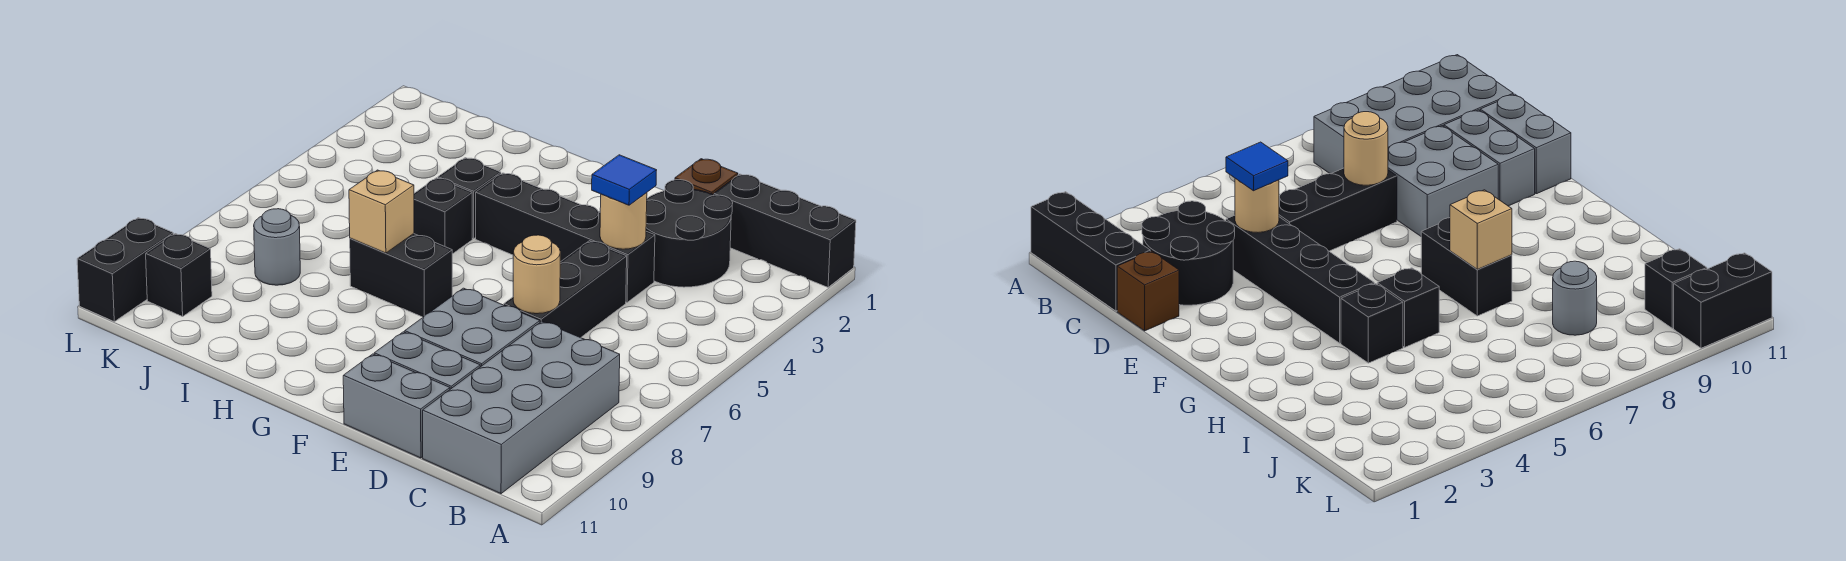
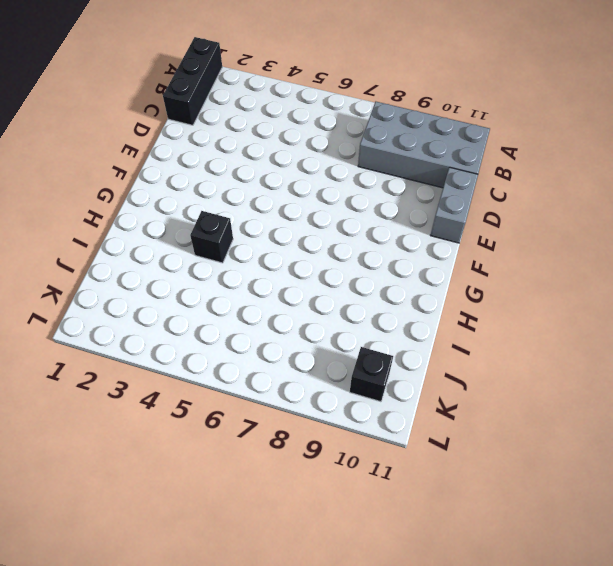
none -> black 2x2 round brick [646,180,733,287]
none -> brown 1x1 brick [675,159,738,195]
none -> black 1x4 brick [476,173,655,302]

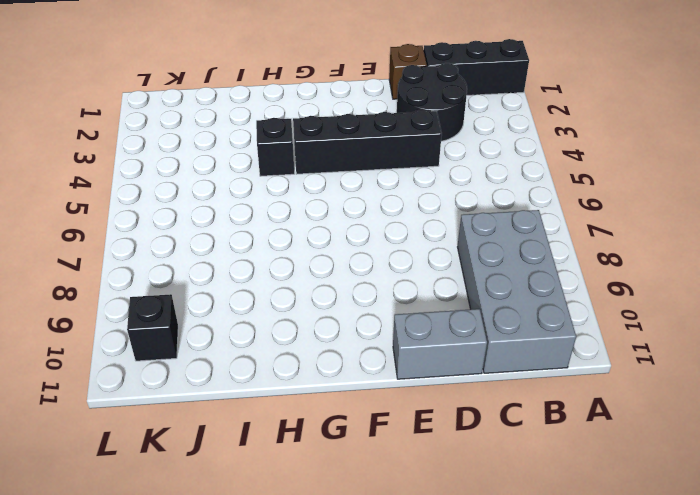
none -> black 1x3 brick [504,241,627,338]
none -> grey 2x2 brick [405,288,540,367]
none -> grey 1x2 brick [374,332,480,389]

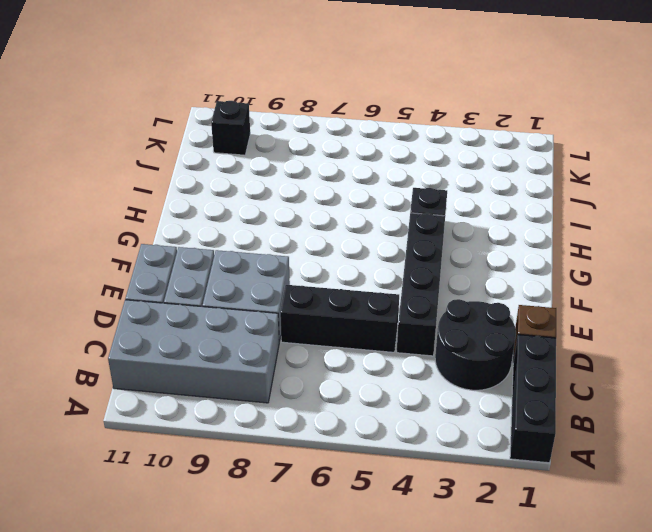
none -> black 1x2 brick [350,234,452,317]
none -> black 1x1 brick [414,178,472,254]
none -> grey 1x1 round brick [254,209,300,285]

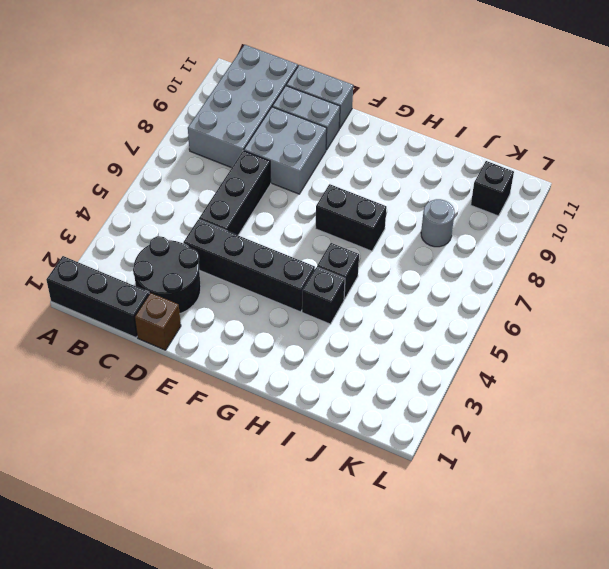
none -> black 1x2 brick [77,218,173,322]
none -> tan 1x1 round brick [600,193,647,249]
none -> tan 1x1 round brick [513,235,560,314]

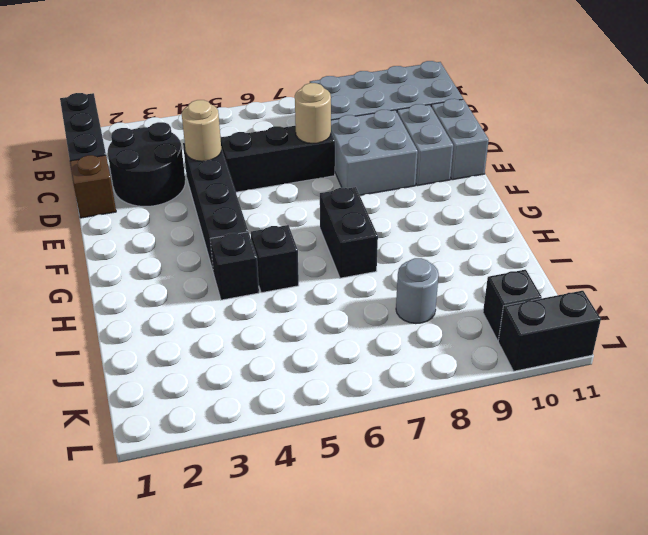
none -> tan 1x1 brick [349,170,414,253]
none -> blue 1x1 tile [592,155,657,205]

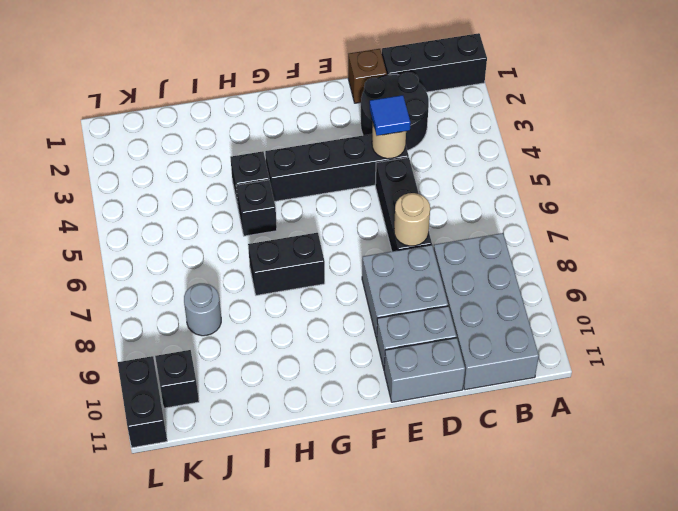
none -> tan 1x1 brick [349,170,414,253]

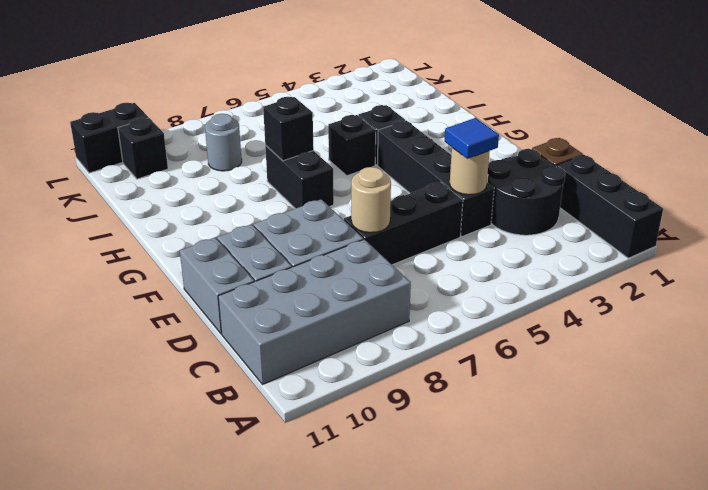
black 1x1 brick [263,97,314,161] -> tan 1x1 brick [349,170,414,253]

